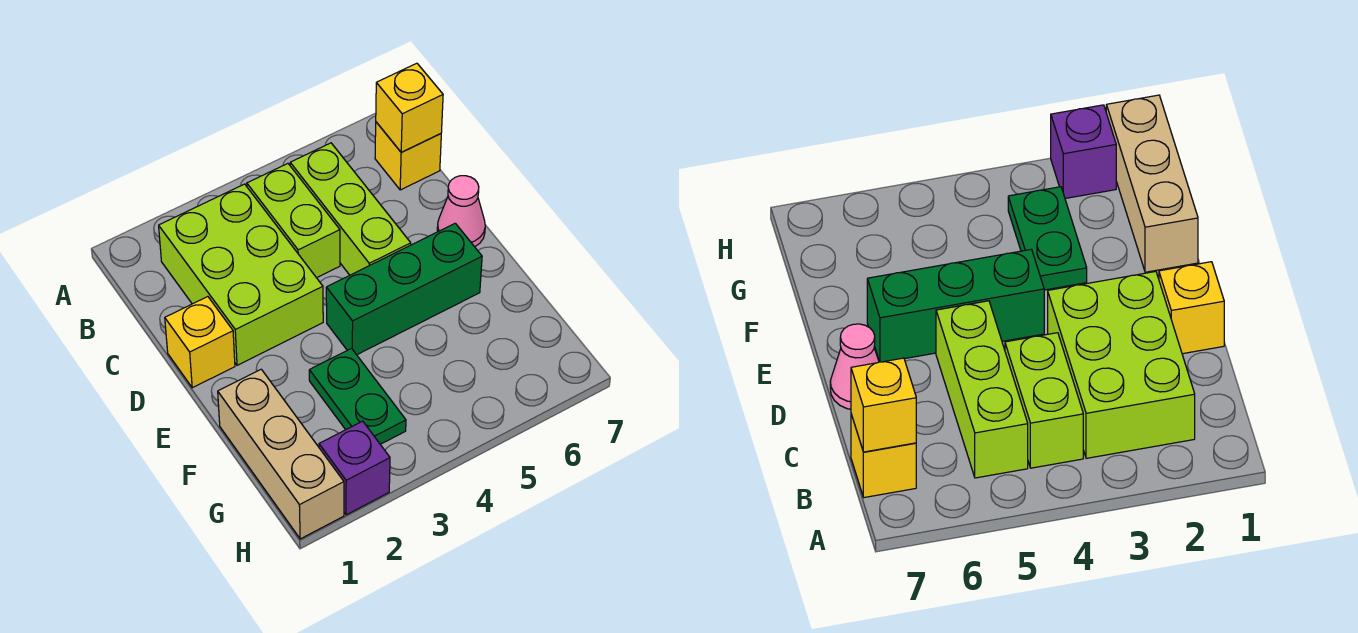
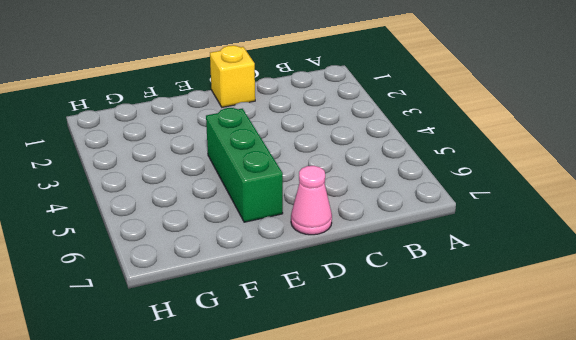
none -> lime 2x3 brick [159,184,323,365]
none -> lime 1x2 brick [247,164,340,278]

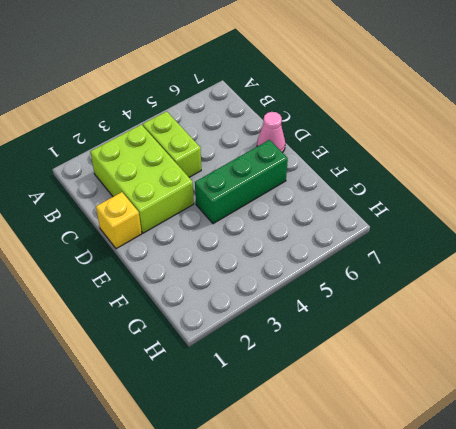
none -> lime 1x3 brick [290,143,411,275]
none -> yellow 1x1 brick [375,122,441,190]

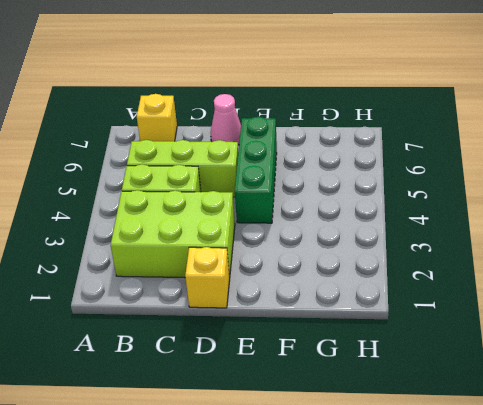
none -> tan 1x3 brick [218,369,344,539]
none -> green 1x2 plate [309,349,406,444]

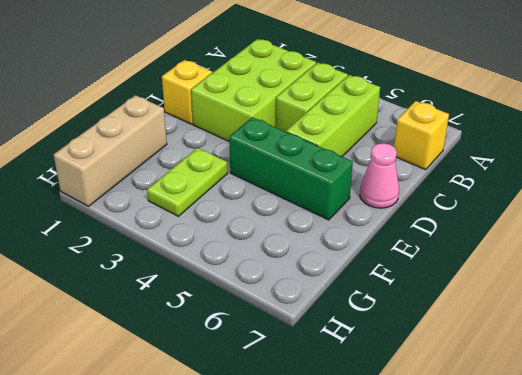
lime 1x2 plate [147,148,228,216] -> green 1x2 plate [309,349,406,444]
none -> purple 1x1 brick [319,421,390,515]
none -> yellow 1x1 brick [376,63,443,152]

